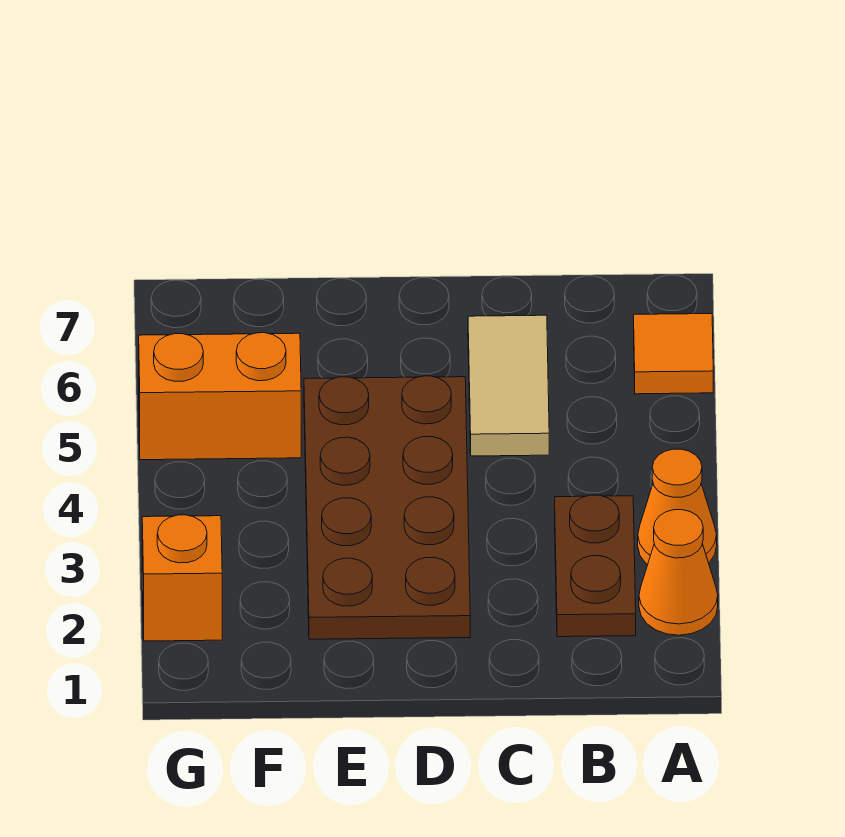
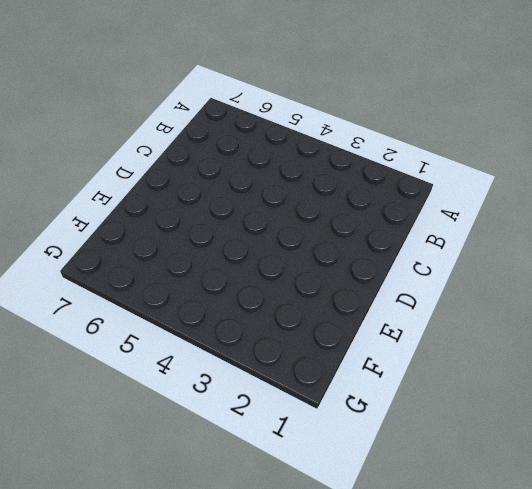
none -> orange 1x1 cone [639,510,718,635]
none -> orange 1x1 cone [638,449,717,565]

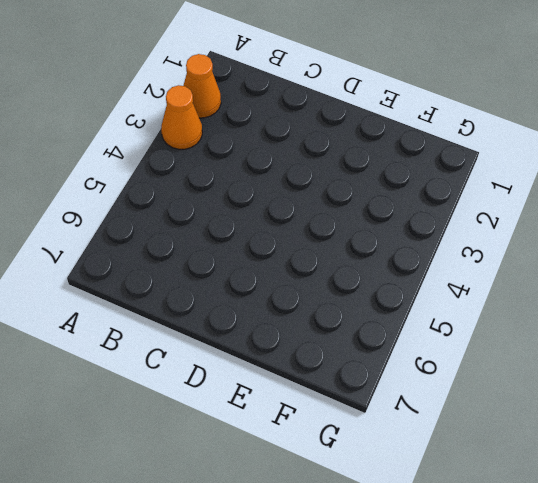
none -> orange 1x1 tile [634,314,713,394]
none -> brown 1x2 plate [555,495,636,637]

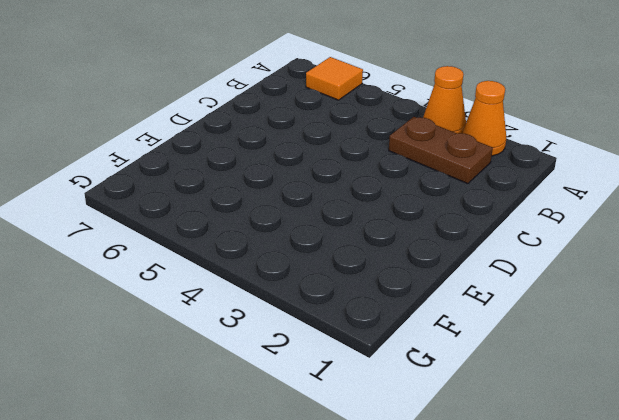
none -> tan 1x2 tile [468,315,549,456]
none -> brown 2x4 plate [304,376,470,639]

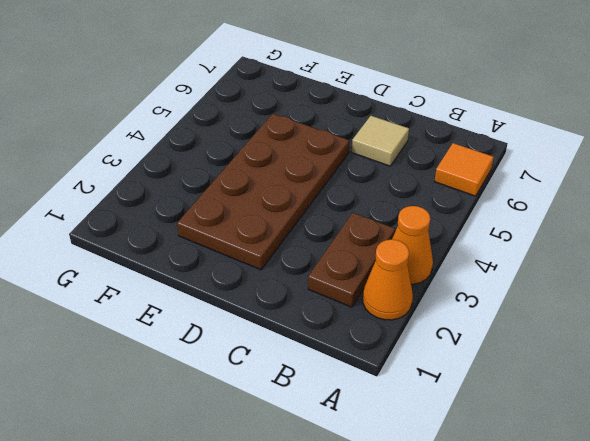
tan 1x1 tile [352,116,409,166] -> tan 1x2 tile [468,315,549,456]
none -> orange 1x2 brick [139,333,301,460]
none -> orange 1x1 brick [142,515,222,641]

